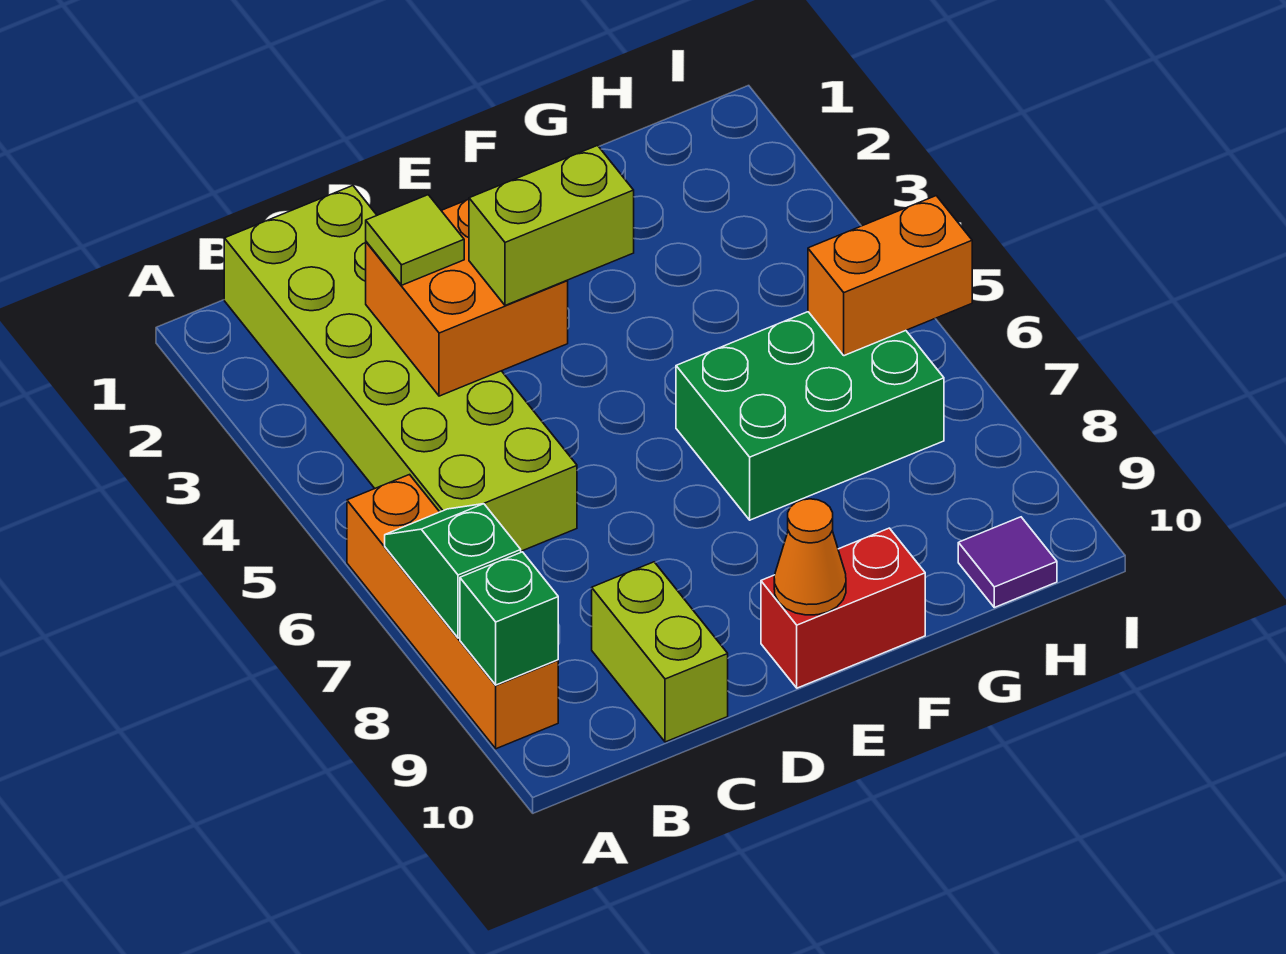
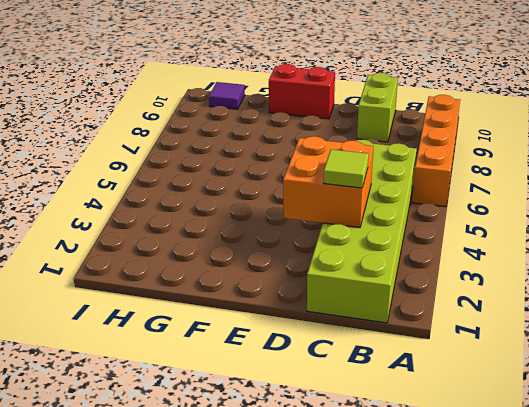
none -> green 2x3 brick [676,312,944,520]
none -> green 1x2 slope [385,504,521,638]
none -> green 1x1 brick [460,552,558,685]

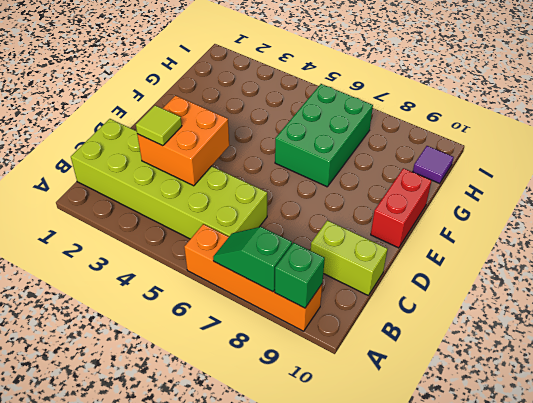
none -> orange 1x1 cone [774,499,846,615]
none -> orange 1x2 brick [808,196,972,356]
none -> lime 1x2 brick [469,146,634,305]

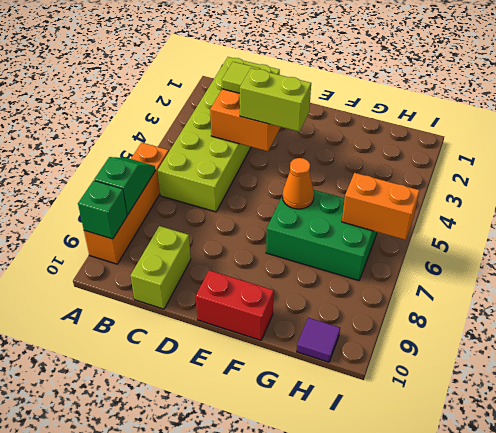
orange 1x1 cone [282,158,314,209] -> orange 1x1 cone moved to [774,499,846,615]

